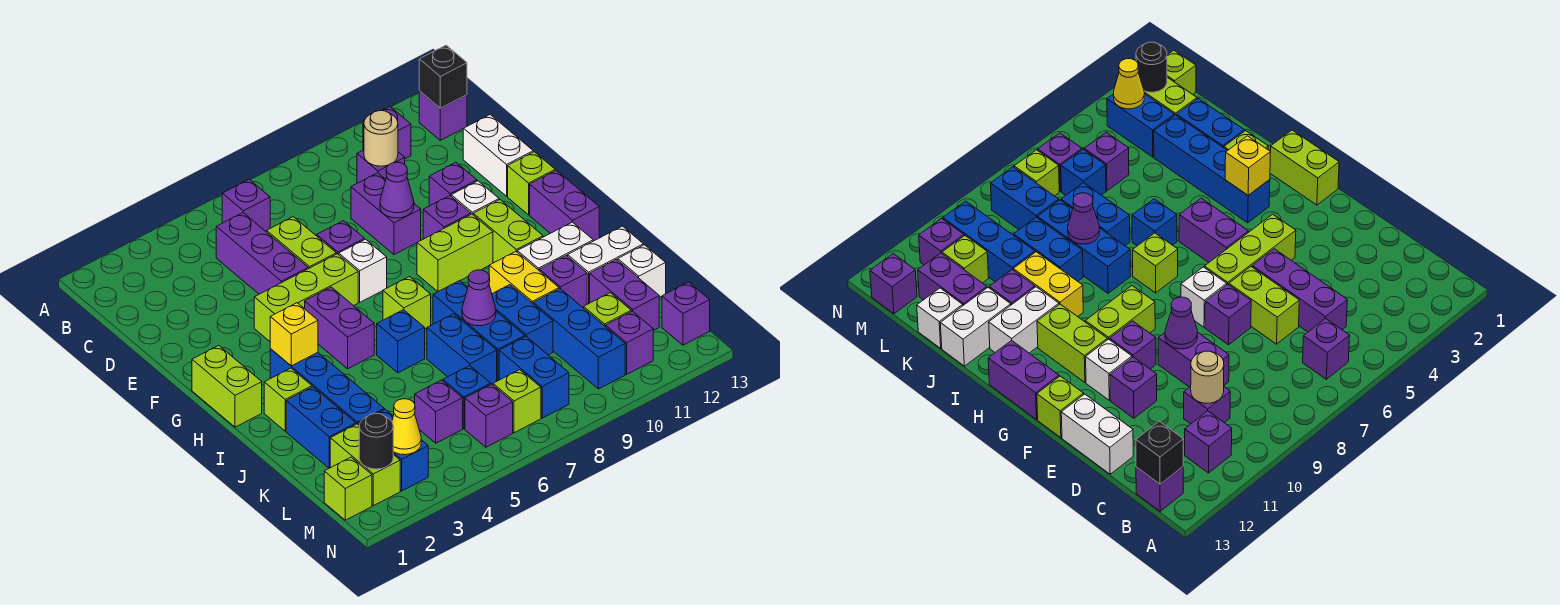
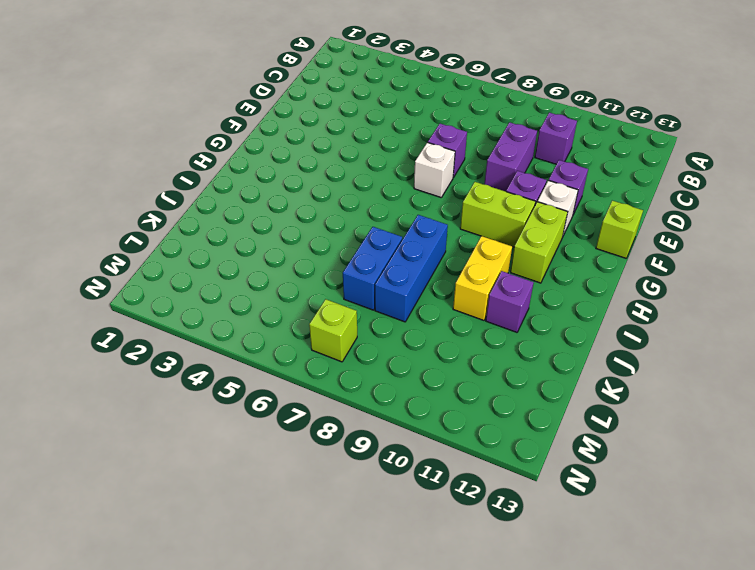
none -> purple 1x1 brick [222,179,270,231]
none -> purple 1x1 brick [363,107,411,159]
none -> purple 1x1 brick [419,91,467,140]
none -> purple 1x3 brick [216,213,308,294]

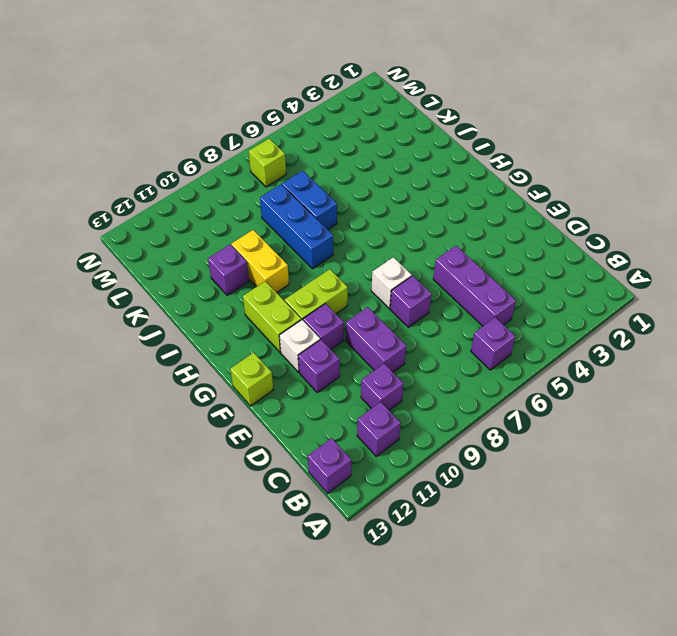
none -> lime 1x2 brick [267,217,336,269]
none -> white 1x2 brick [463,115,533,196]
none -> lime 1x3 brick [254,254,358,341]
none -> lime 1x2 brick [192,345,262,427]

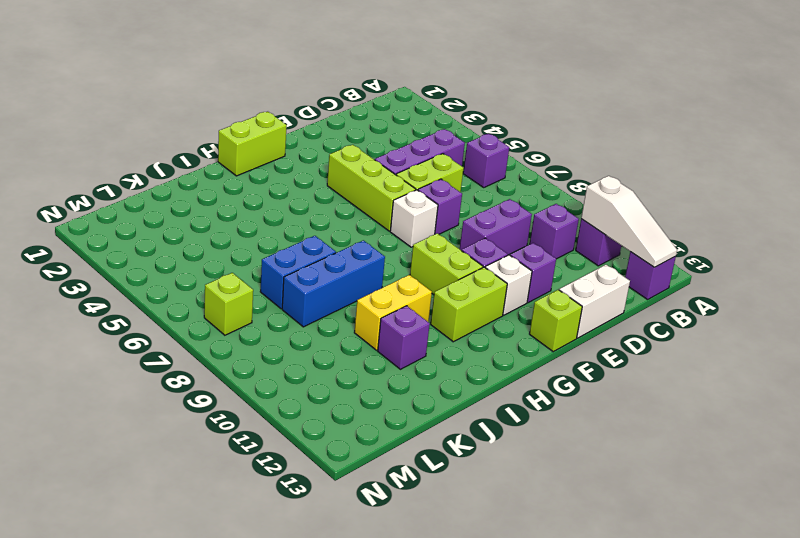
white 1x3 slope [581,176,677,267] -> black 1x1 brick [419,45,467,108]
none -> purple 1x2 brick [305,287,374,369]
none -> purple 1x2 brick [530,170,599,241]
none -> blue 1x4 brick [270,349,384,425]
none -> lime 1x1 brick [383,277,431,329]

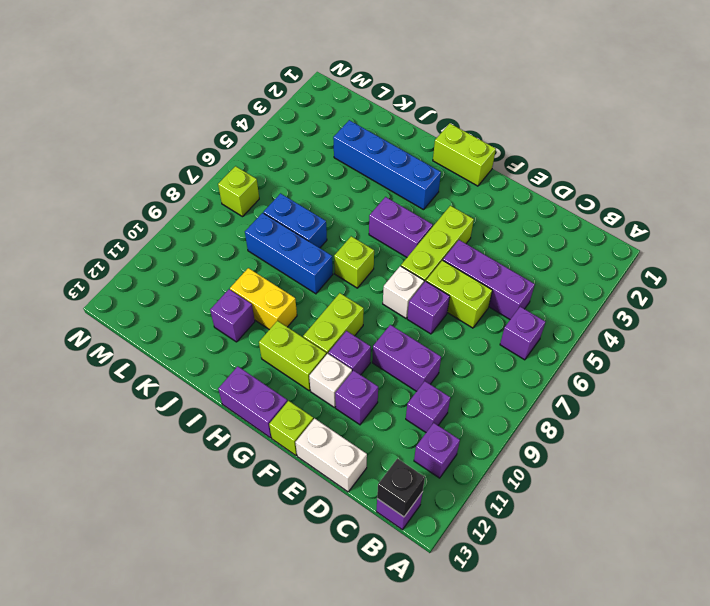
none -> lime 1x1 brick [264,368,312,431]
none -> blue 1x1 brick [377,310,425,373]
none -> white 1x2 brick [517,222,593,270]
none -> blue 1x2 brick [286,387,356,468]

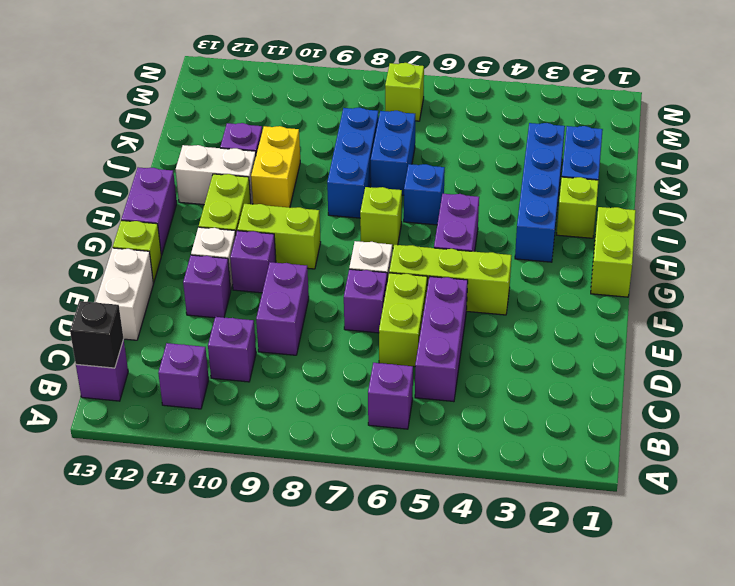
none -> blue 1x2 brick [492,285,553,355]
none -> white 1x2 brick [568,226,644,304]
none -> blue 1x3 brick [533,289,625,389]
none -> purple 1x2 brick [590,259,659,331]

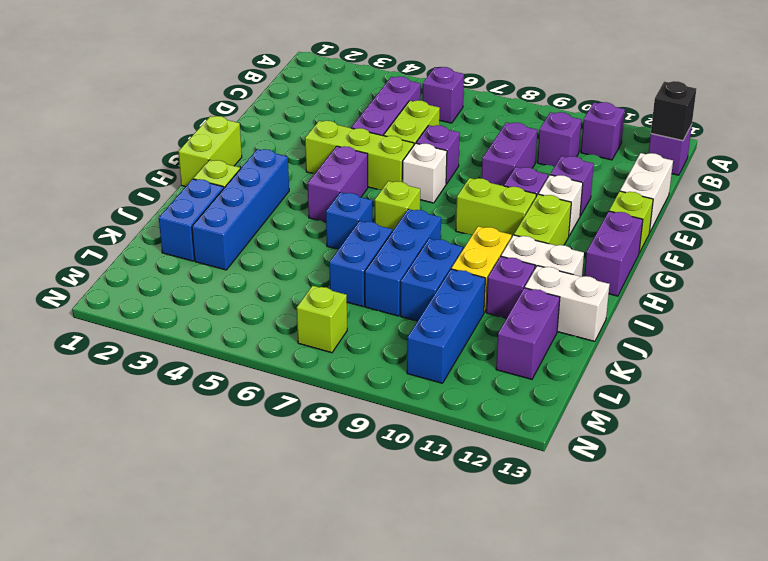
none -> white 1x1 brick [618,245,666,297]
none -> lime 1x2 brick [330,424,400,506]
none -> blue 1x2 brick [359,409,428,491]
none -> purple 1x1 brick [415,380,463,443]

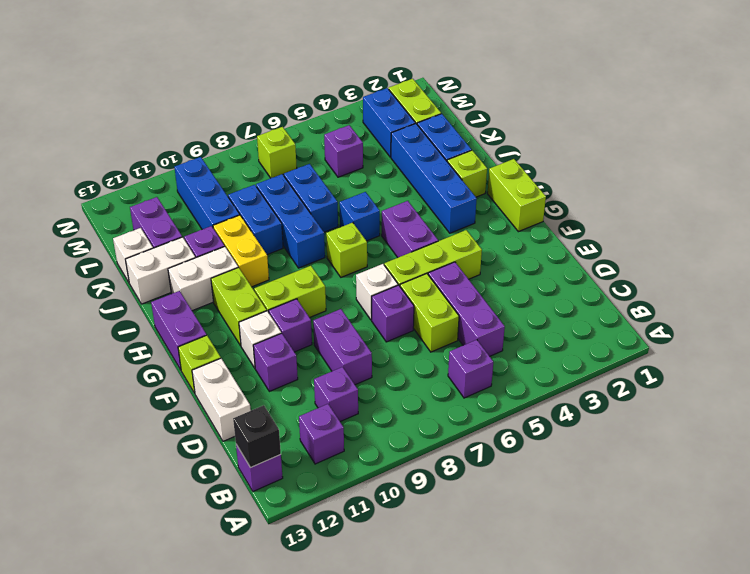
none -> blue 1x1 brick [443,366,491,429]
none -> blue 1x2 brick [499,337,569,418]
none -> lime 1x1 brick [584,293,631,327]
none -> lime 1x1 brick [324,457,372,520]

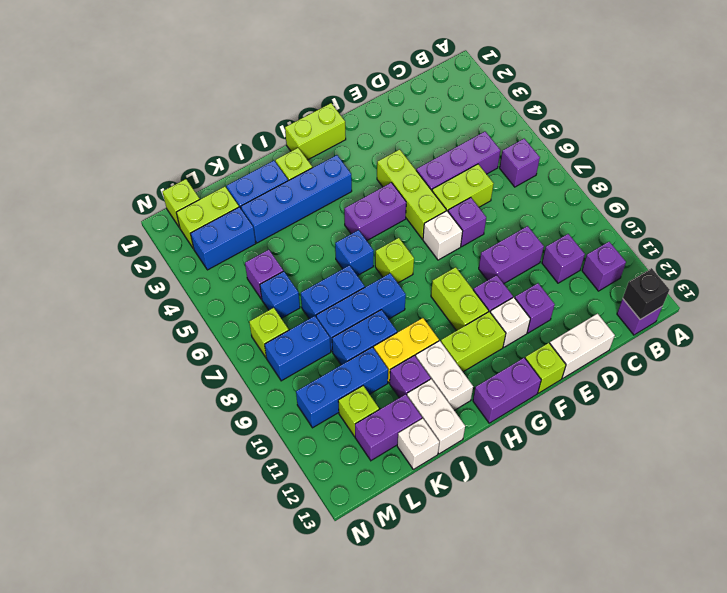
none -> purple 1x1 brick [465,384,513,447]
none -> purple 1x1 brick [606,311,653,374]
none -> purple 1x1 brick [662,282,710,345]
none -> tan 1x1 round brick [364,111,398,166]

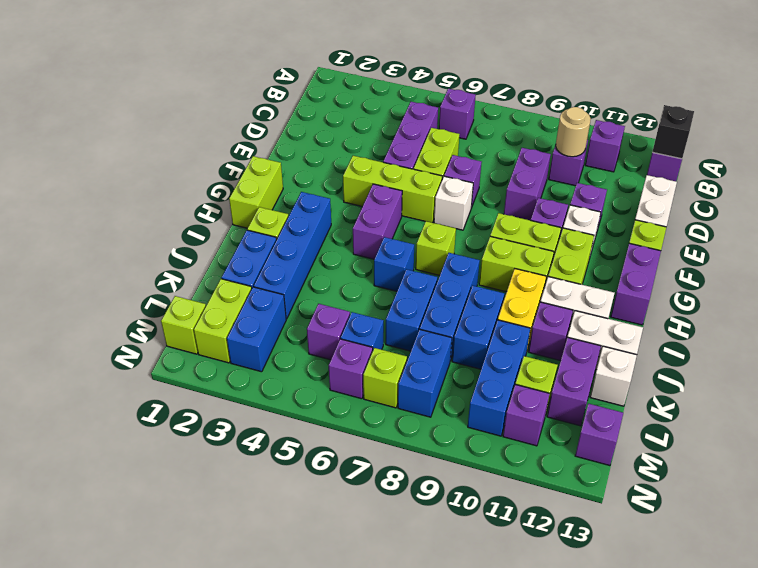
lime 1x2 brick [479,236,554,292] -> none
none -> purple 1x1 cone [380,162,414,218]
none -> yellow 1x1 brick [270,303,318,366]
none -> purple 1x1 cone [462,270,496,326]
none -> black 1x1 round brick [359,413,393,469]

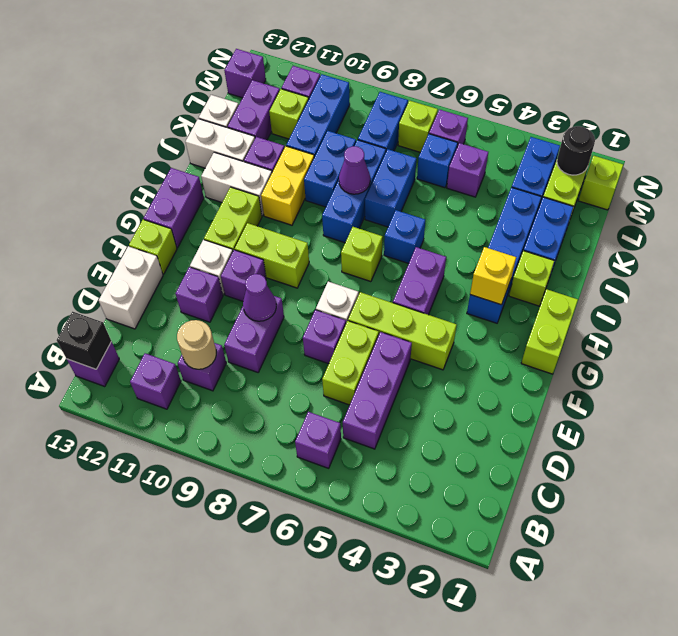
none -> yellow 1x1 cone [392,399,421,455]

